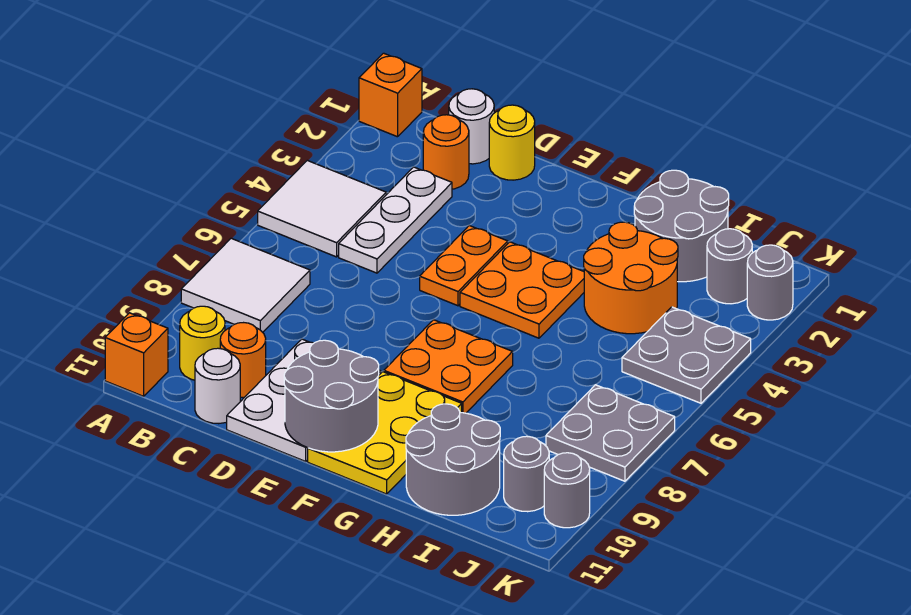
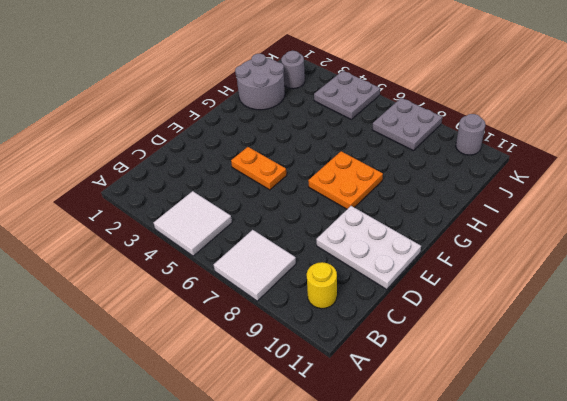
none -> orange 1x1 brick [359,53,422,137]
none -> orange 1x1 brick [105,313,168,396]
none -> white 1x1 round brick [449,89,494,164]

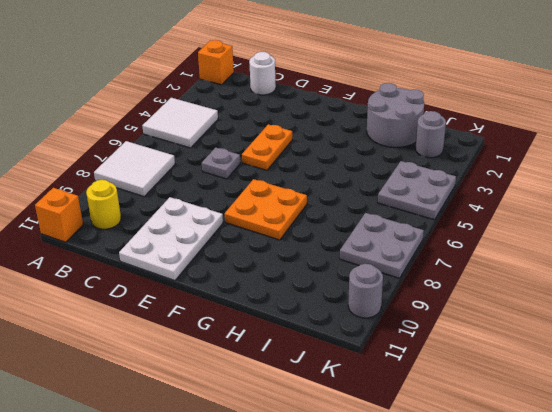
grey 1x1 plate [202,148,240,179] -> none
none -> orange 1x1 round brick [423,115,469,189]
none -> white 1x3 plate [339,167,452,273]
none -> orange 1x1 round brick [220,323,266,398]

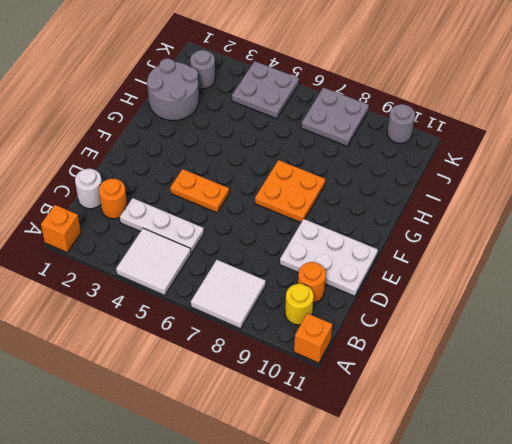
none -> white 1x1 round brick [195,348,240,424]
none -> yellow 1x1 round brick [489,105,535,180]
none -> orange 2x2 plate [460,242,584,338]

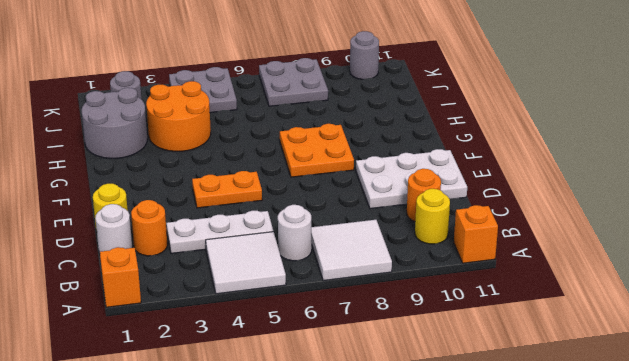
white 1x1 round brick [278,204,312,261] -> white 1x1 round brick moved to [195,348,240,424]
none -> orange 2x2 plate [460,242,584,338]
none -> yellow 2x3 plate [308,372,462,494]
none -> grey 2x2 round brick [406,404,500,515]

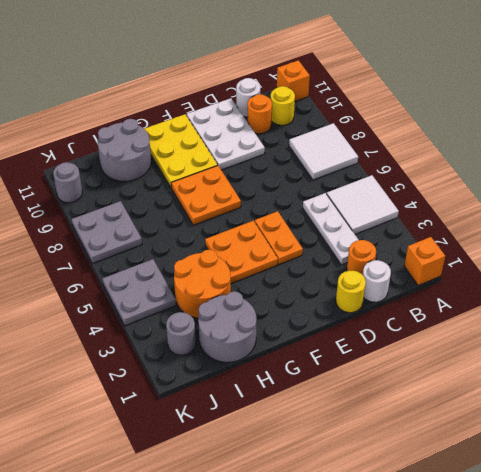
none -> grey 1x1 round brick [504,436,549,512]
none -> grey 1x1 round brick [747,245,793,320]
none -> grey 2x2 round brick [284,340,379,452]

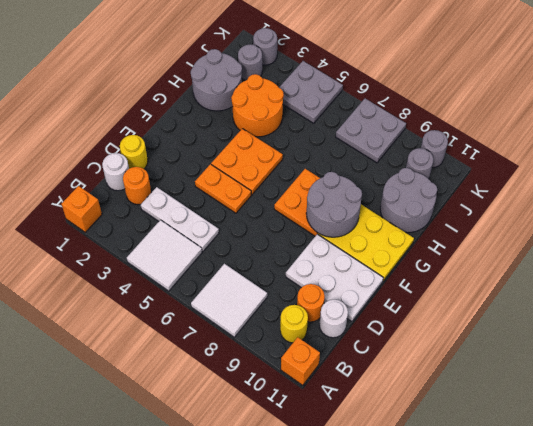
grey 2x2 round brick [306,172,362,237] -> grey 2x2 round brick moved to [284,340,379,452]

